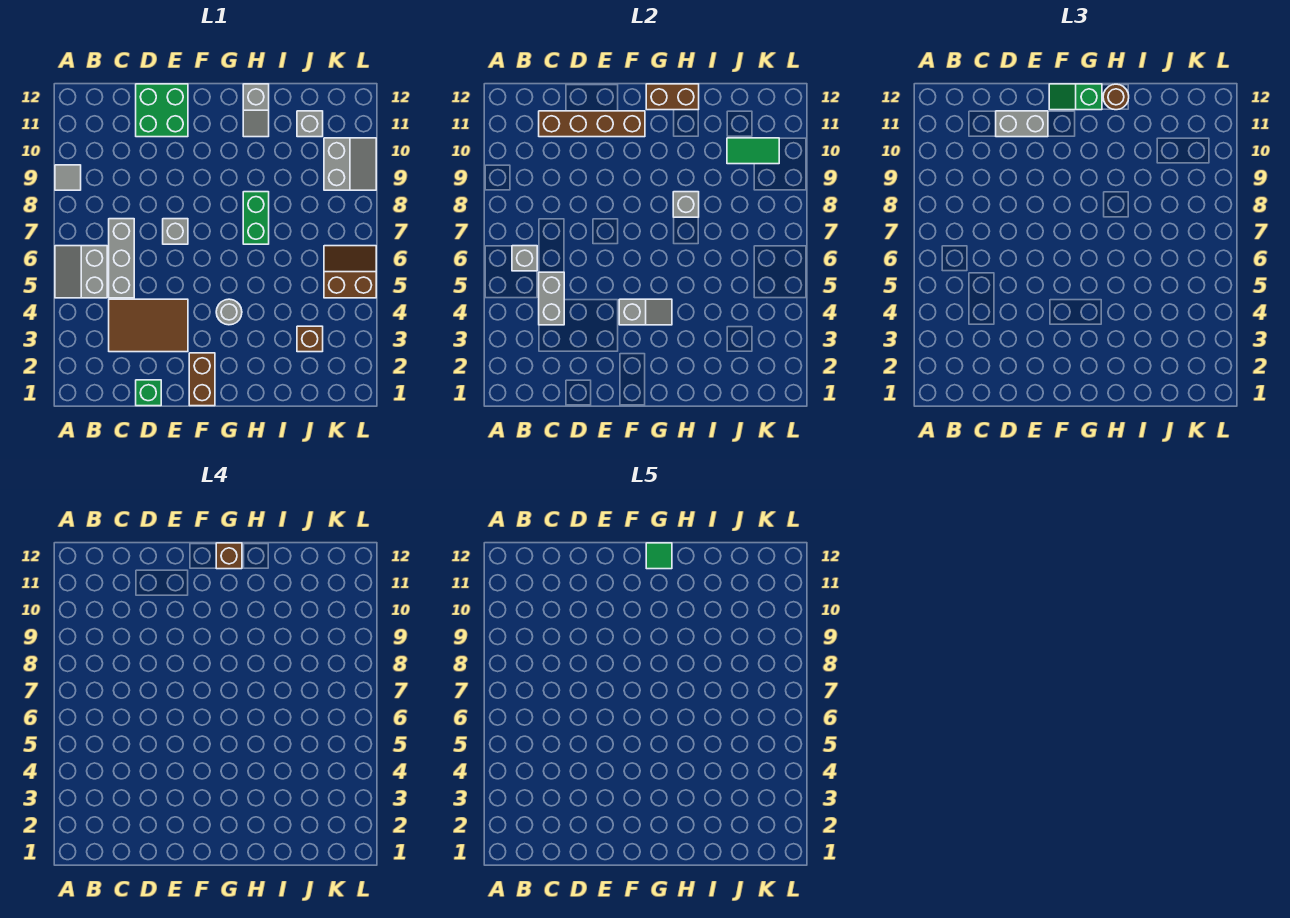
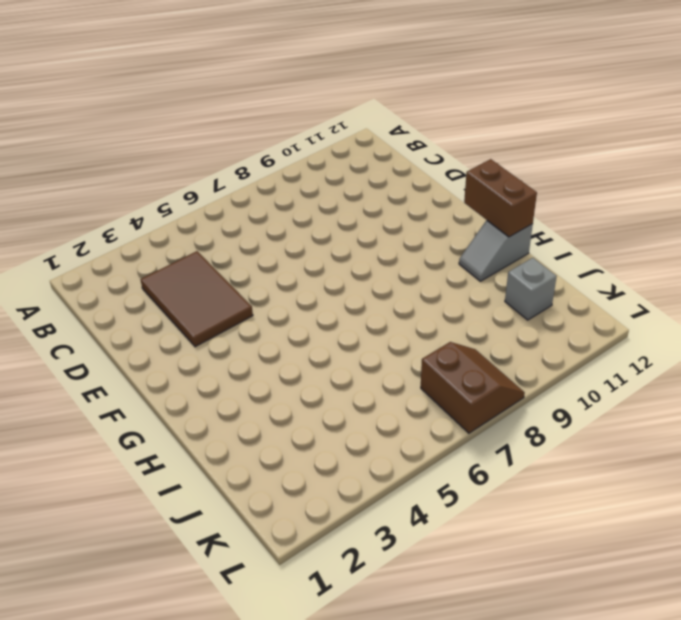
brown 2x2 slope [421,342,525,433] -> brown 2x2 slope moved to [324,246,376,298]
none -> grey 2x2 slope [55,246,107,298]
none -> grey 1x1 tile [55,165,81,190]
none -> grey 1x3 brick [109,219,134,298]

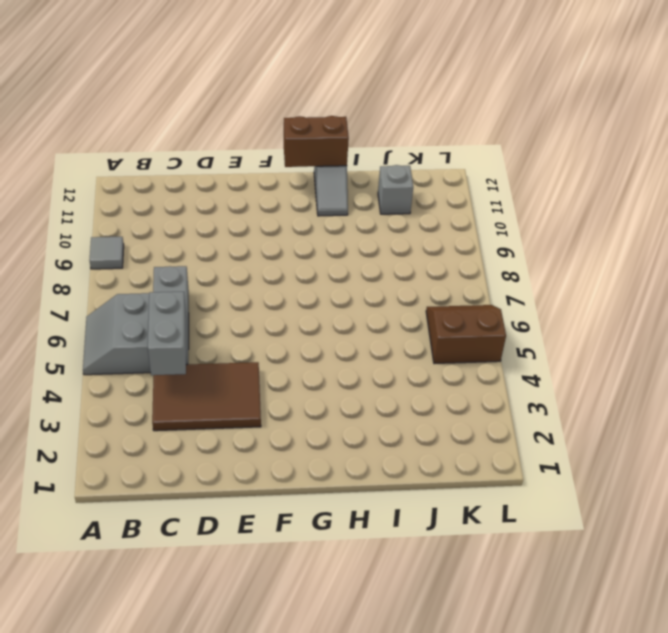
none -> green 1x1 brick [136,380,161,406]
none -> green 2x2 brick [136,84,188,137]
none -> grey 1x1 brick [163,219,188,244]

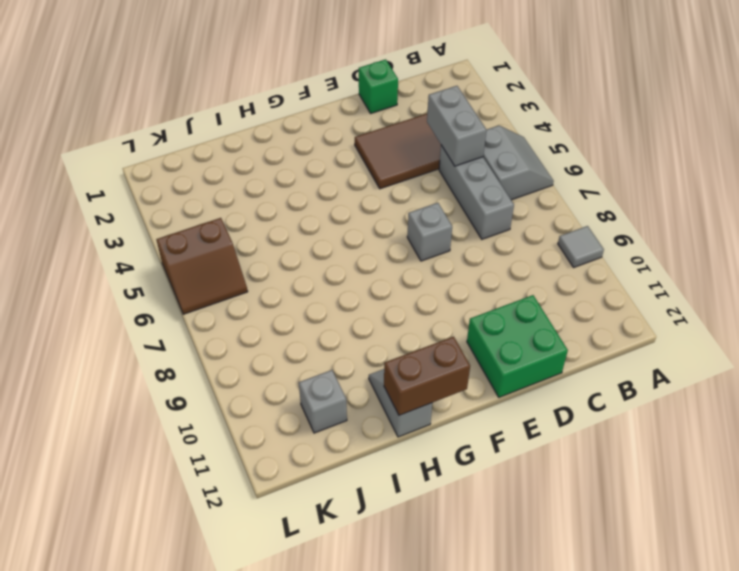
none -> brown 1x2 brick [189,353,215,406]
none -> grey 1x1 round brick [216,299,242,325]
none -> green 1x2 brick [243,192,269,244]

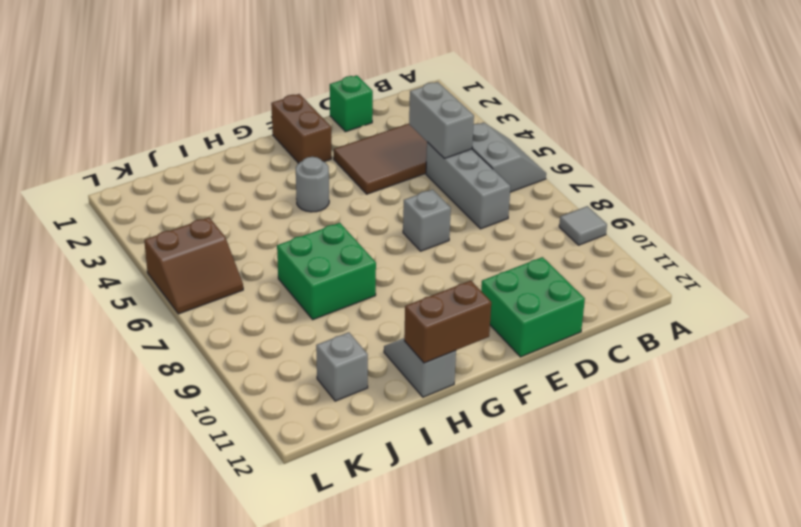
green 2x2 brick [277,223,376,319] -> green 1x2 brick [243,192,269,244]
none -> brown 1x1 brick [297,326,323,352]
none -> grey 2x2 slope [324,138,376,190]
none -> grey 1x1 brick [512,246,537,271]

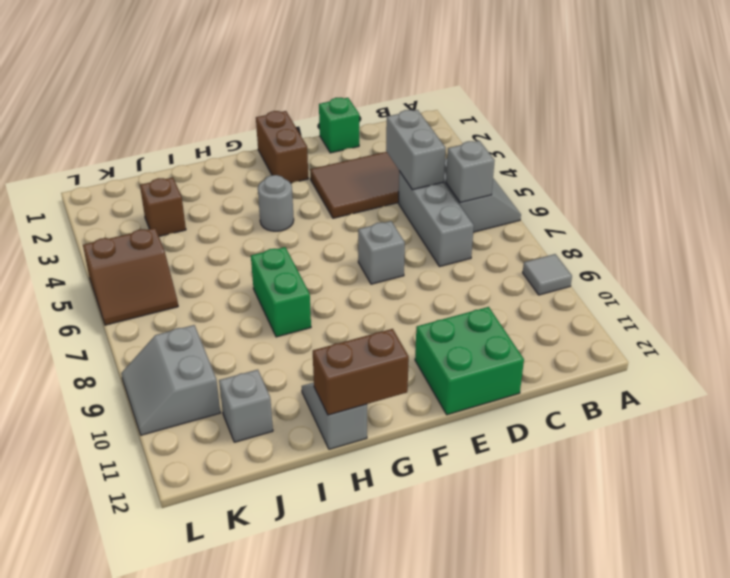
none -> brown 1x4 brick [539,111,645,137]
none -> grey 1x2 slope [619,299,672,325]
none -> grey 1x1 brick [673,192,699,217]

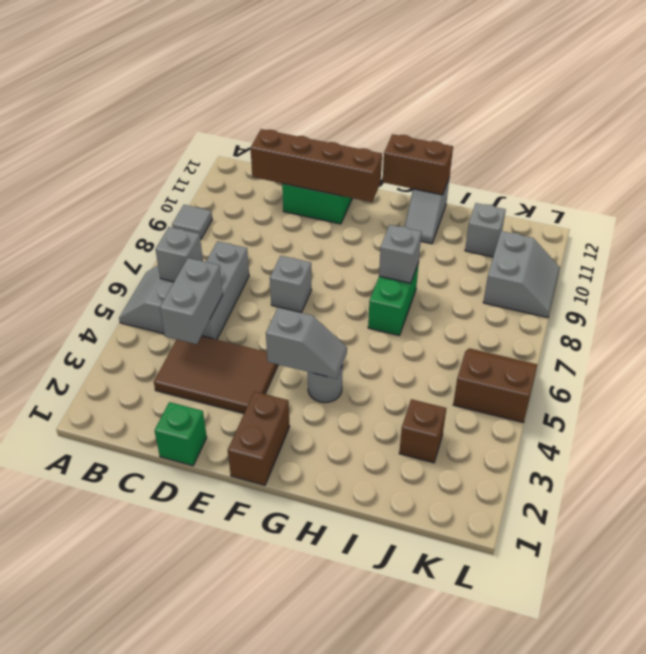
none -> green 1x2 tile [727,138,779,164]
none -> grey 1x2 brick [996,111,1048,137]
none -> green 1x2 slope [1049,84,1102,110]

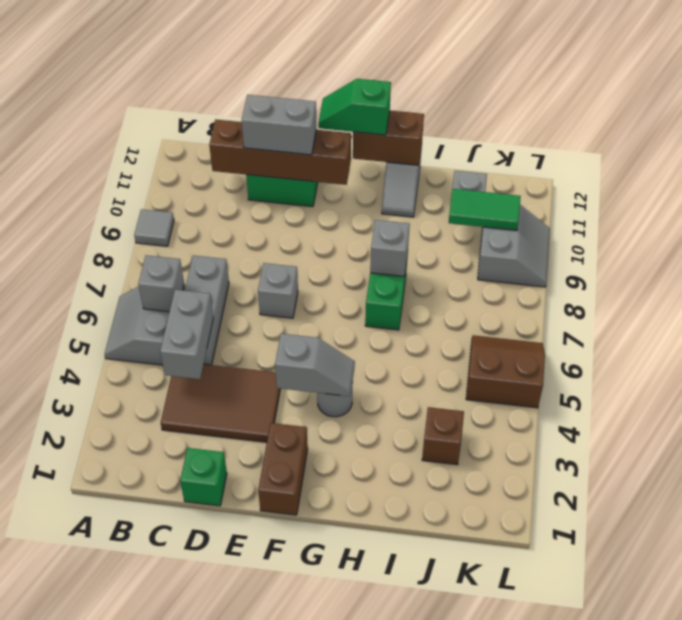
none -> brown 1x1 round brick [1103,84,1129,110]
none -> brown 1x1 brick [216,543,242,569]
none -> green 1x1 tile [646,543,672,569]

